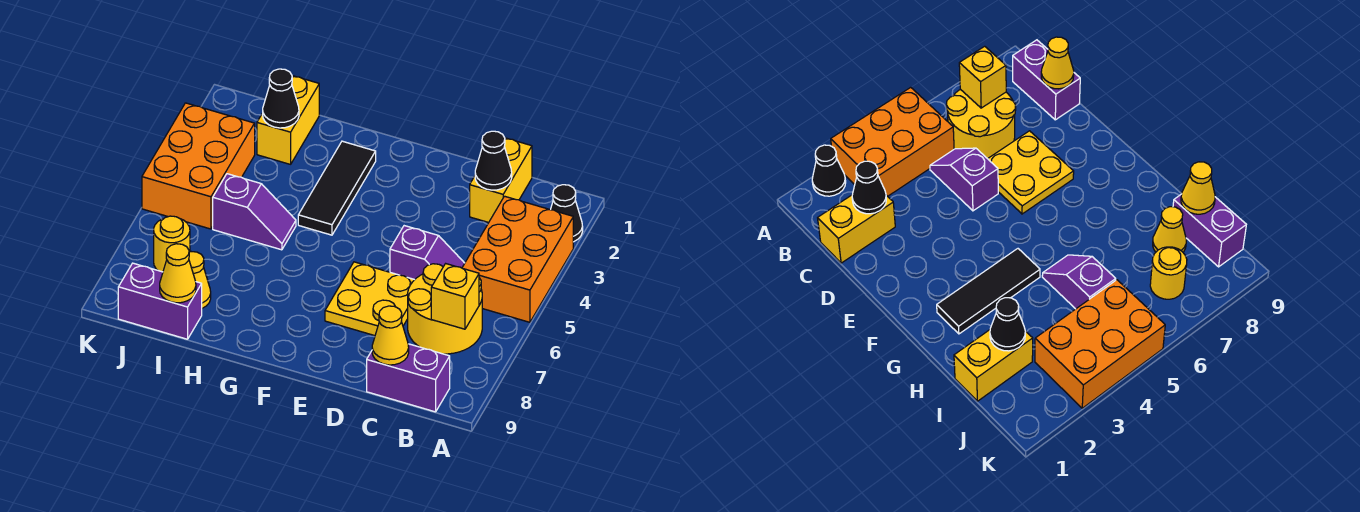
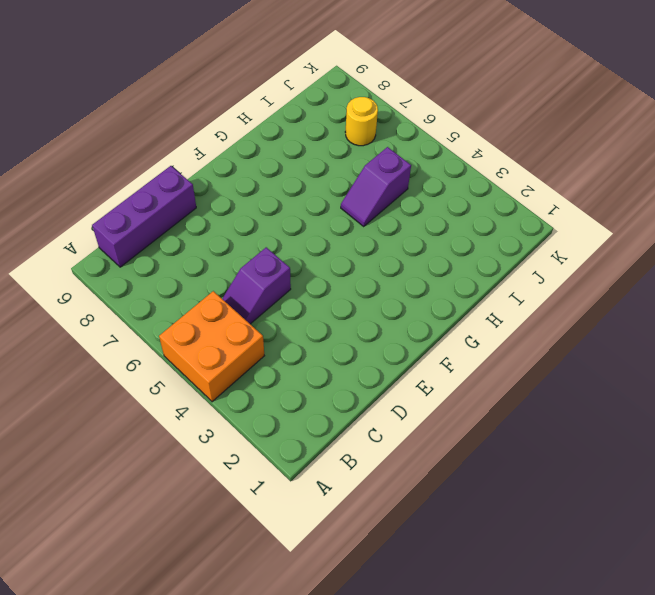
orange 2x2 brick [159,291,264,402] -> orange 2x3 brick [462,196,573,322]
purple 1x3 brick [92,166,196,267] -> purple 1x2 brick [367,344,450,412]
none -> black 1x1 cone [551,185,583,242]
none -> yellow 2x2 round brick [408,264,482,354]
none -> yellow 1x2 brick [470,138,532,223]

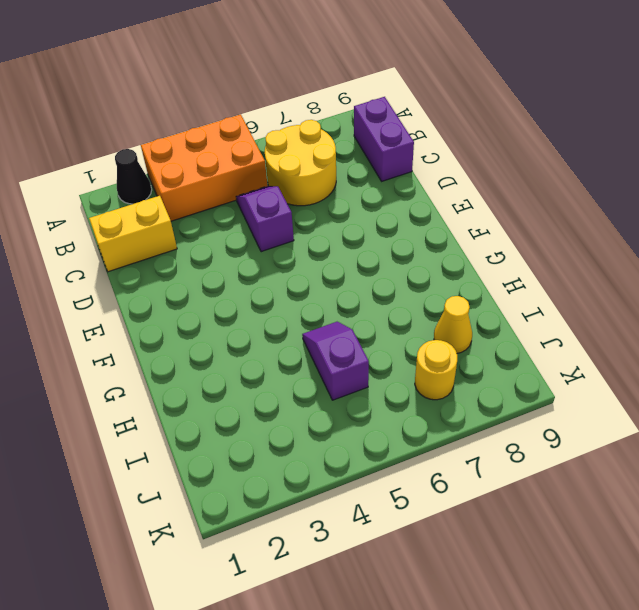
none -> yellow 2x2 plate [325,262,414,336]
none -> black 1x3 tile [298,141,376,235]
none -> yellow 1x2 brick [257,76,319,164]

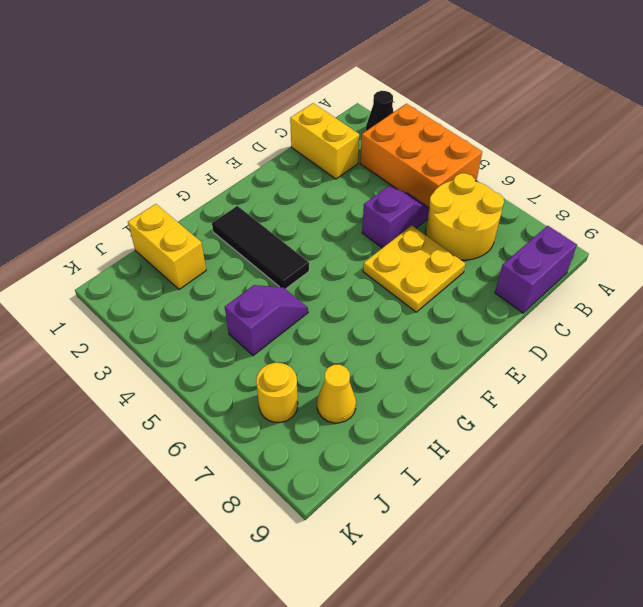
none -> purple 1x2 brick [118,263,202,339]
none -> orange 2x3 brick [142,103,255,229]
none -> yellow 1x1 brick [431,264,479,329]

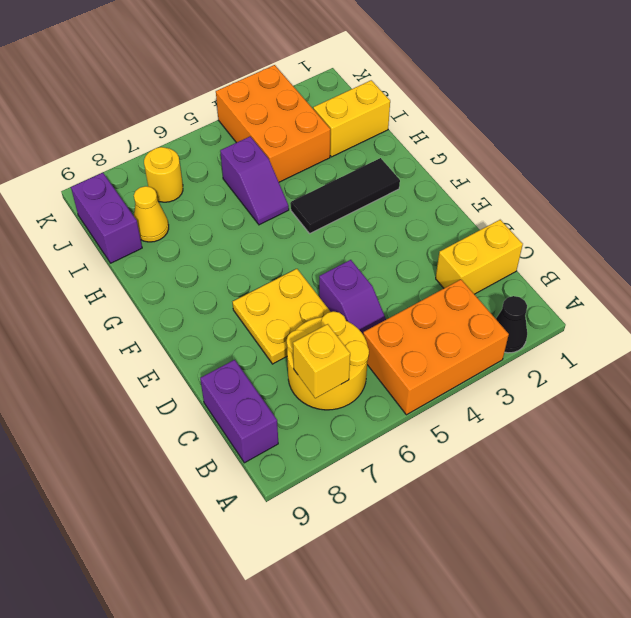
orange 2x3 brick [216,65,330,182] -> orange 2x3 brick turned to [142,103,255,229]
none -> black 1x1 cone [475,131,512,190]
none -> yellow 1x1 cone [372,306,409,365]
none -> black 1x1 cone [263,69,299,128]

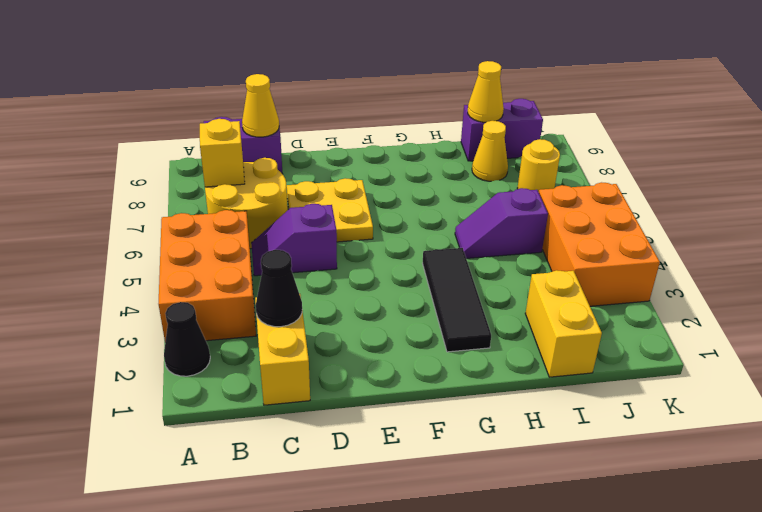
none -> black 1x1 cone [263,69,299,128]

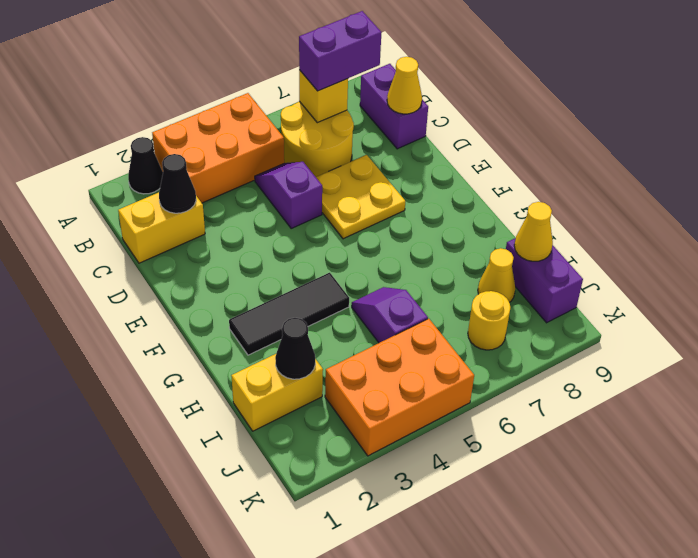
purple 1x2 brick [299,11,382,91] -> none

